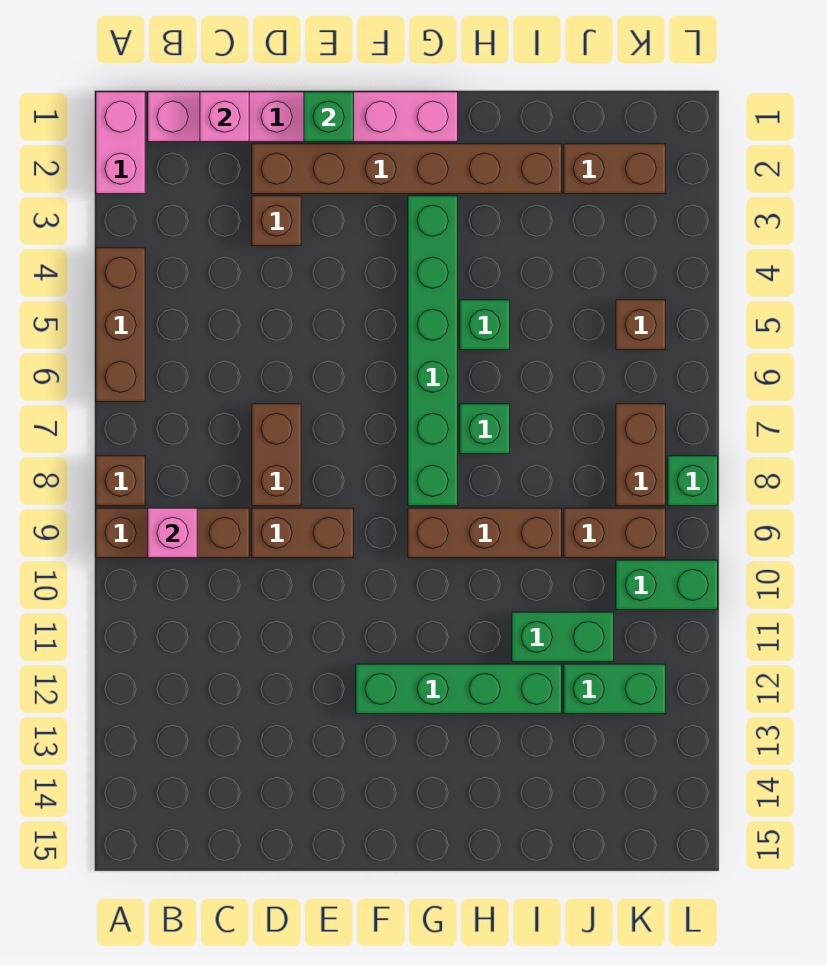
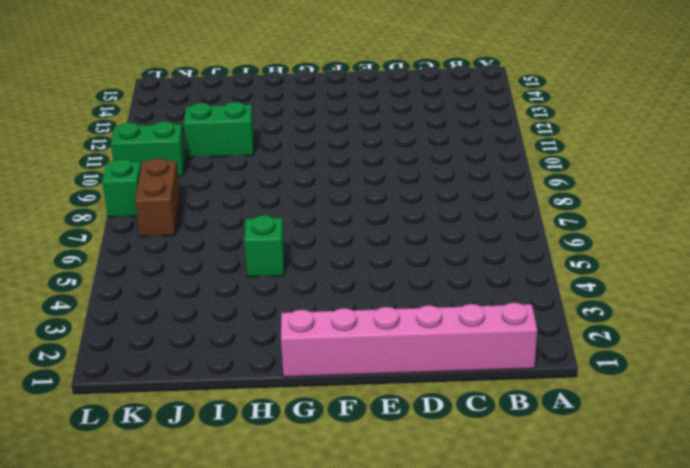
none -> pink 1x2 brick [96,92,145,194]
none -> brown 1x3 brick [96,248,145,402]
none -> brown 1x1 brick [96,456,145,506]

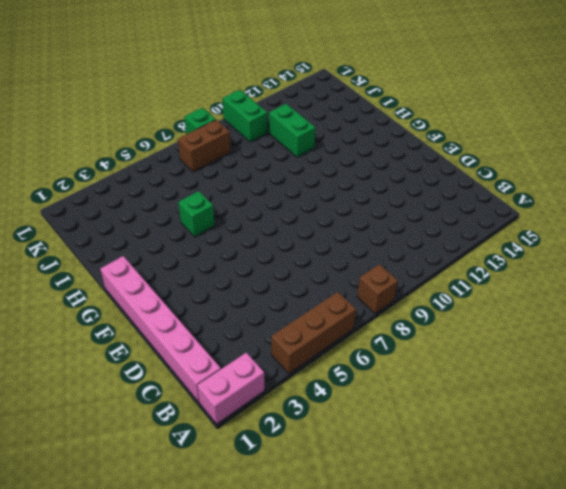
none -> brown 1x3 brick [96,508,249,558]
none -> brown 1x6 brick [252,144,562,194]
none -> brown 1x1 brick [252,196,301,246]

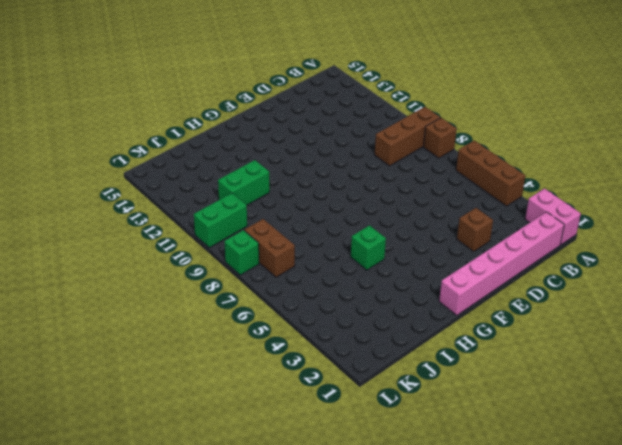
none -> brown 1x6 brick [252,144,562,194]
none -> brown 1x2 brick [252,404,301,506]
none -> brown 1x2 brick [252,508,354,558]

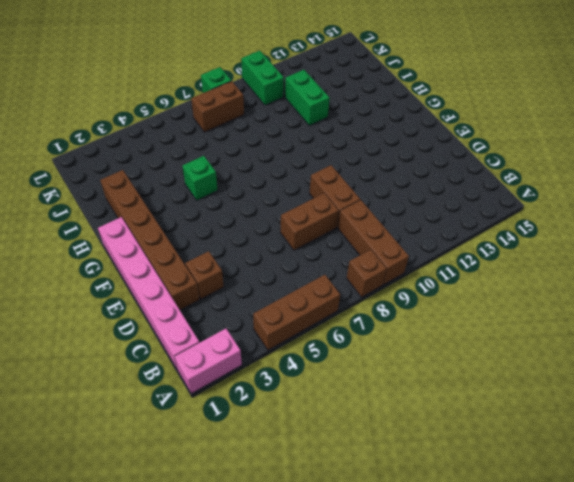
none -> green 1x4 brick [356,664,562,714]
none -> green 1x6 brick [408,196,458,506]
none -> brown 1x3 brick [408,508,562,558]

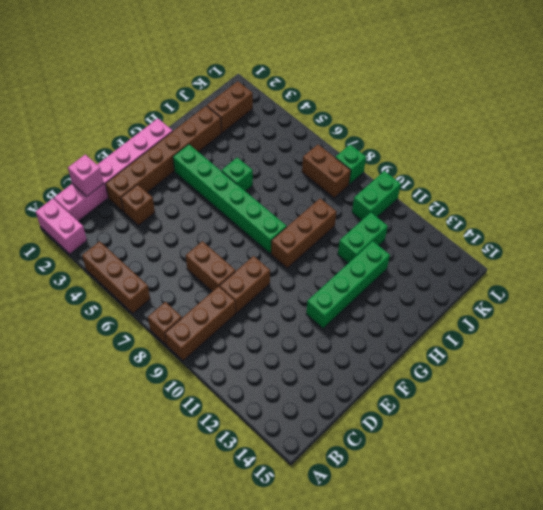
none -> green 1x1 brick [460,404,510,454]
none -> brown 1x2 brick [564,508,666,558]
none -> green 1x2 brick [564,664,666,714]

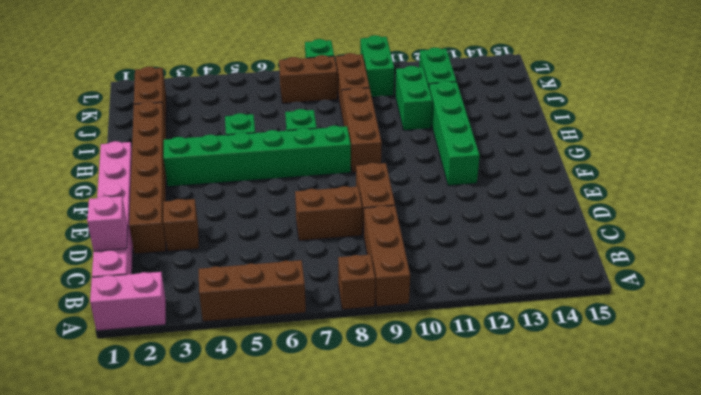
none -> brown 1x1 brick [616,300,666,350]
none -> pink 1x1 brick [148,508,197,558]
none -> green 1x1 brick [304,92,354,142]

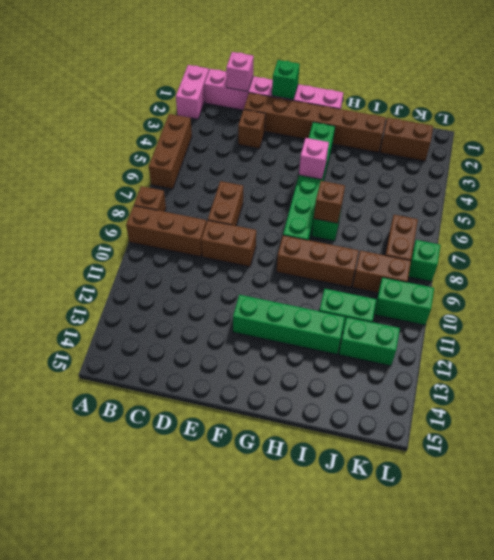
pink 1x1 brick [299,138,329,179] -> pink 1x1 brick moved to [148,508,197,558]
brown 1x1 brick [314,181,345,223] -> brown 1x1 brick moved to [616,300,666,350]
none -> green 1x1 brick [460,300,510,350]

